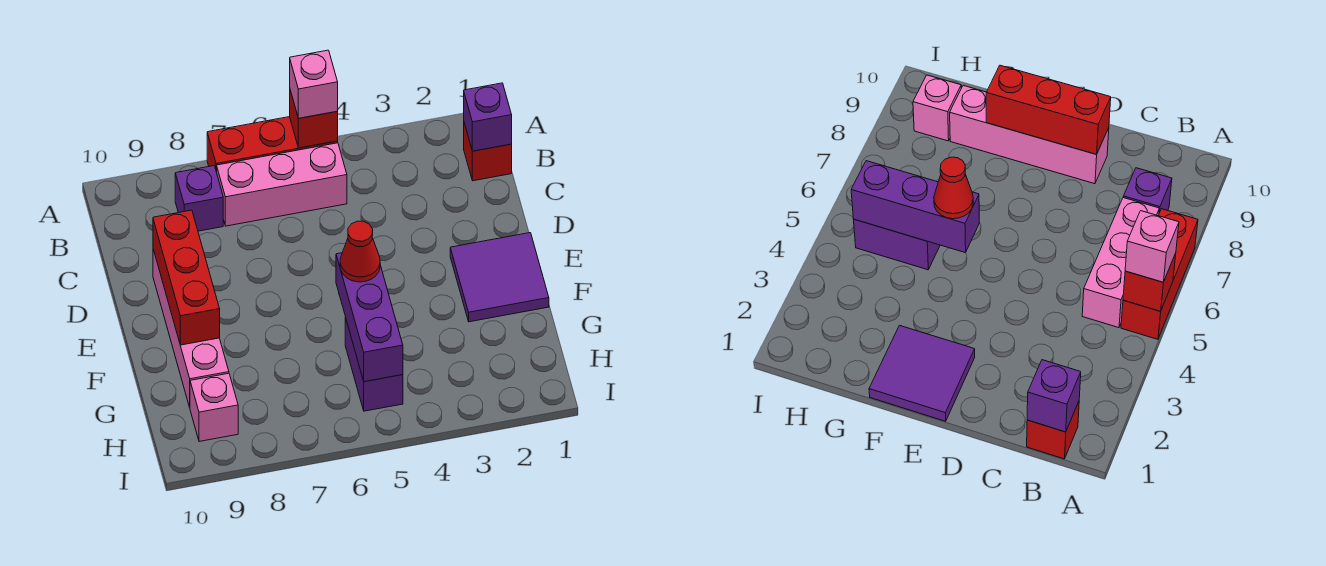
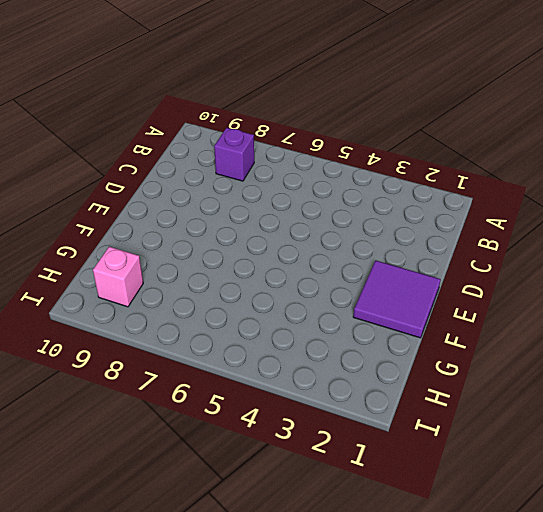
none -> red 1x3 brick [207,117,338,172]
none -> red 1x1 brick [464,123,512,181]
none -> pink 1x3 brick [217,143,347,226]

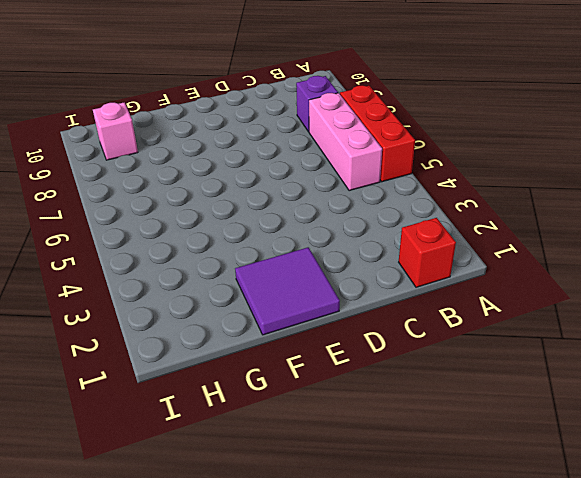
none -> pink 1x4 brick [153,249,229,407]
none -> purple 1x2 brick [345,317,403,411]
none -> red 1x1 brick [290,90,338,148]

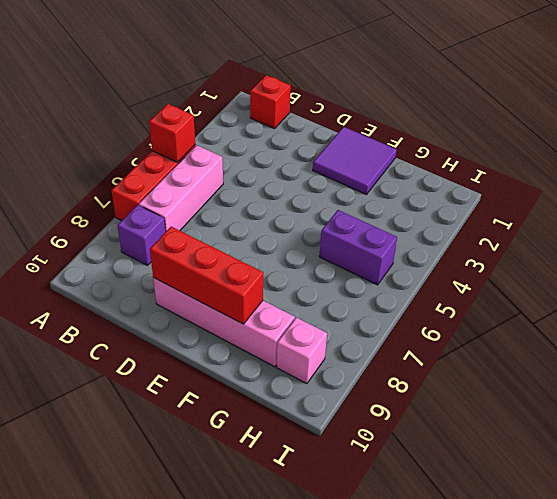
none -> purple 1x1 brick [464,83,512,151]
none -> purple 1x3 brick [336,253,403,382]
none -> pink 1x1 brick [290,50,338,118]

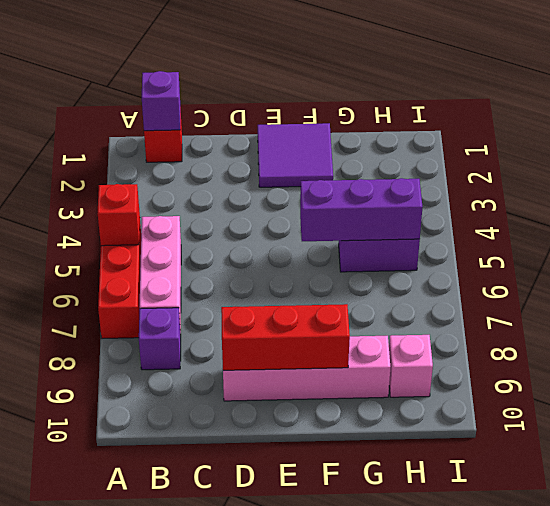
none -> pink 1x1 brick [290,50,338,118]
none -> red 1x1 cone [340,221,380,282]

